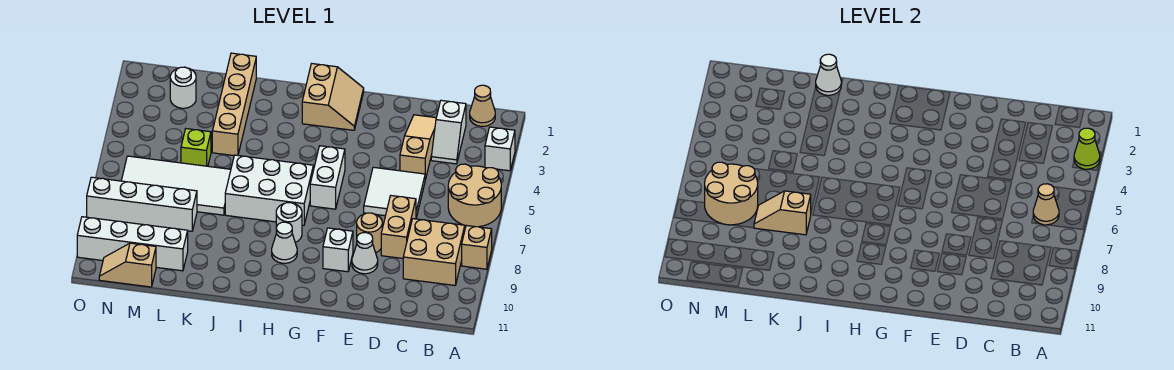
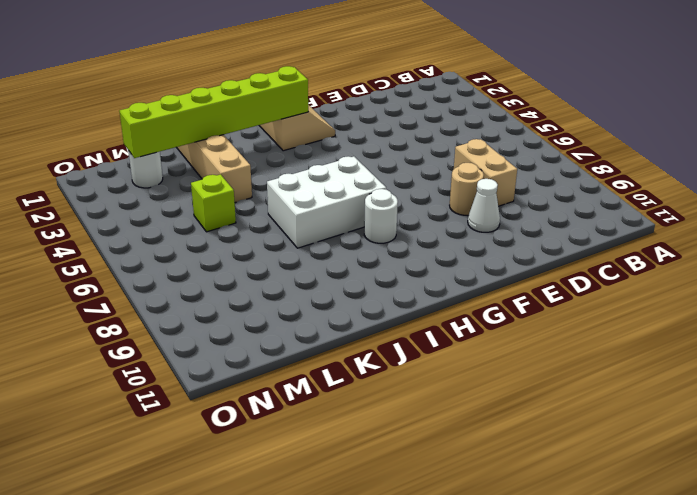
lime 1x6 brick [119,66,308,158] -> none
none -> white 1x1 brick [485,127,515,171]
none -> tan 2x2 round brick [448,164,501,227]
none -> tan 1x1 brick [462,225,492,269]

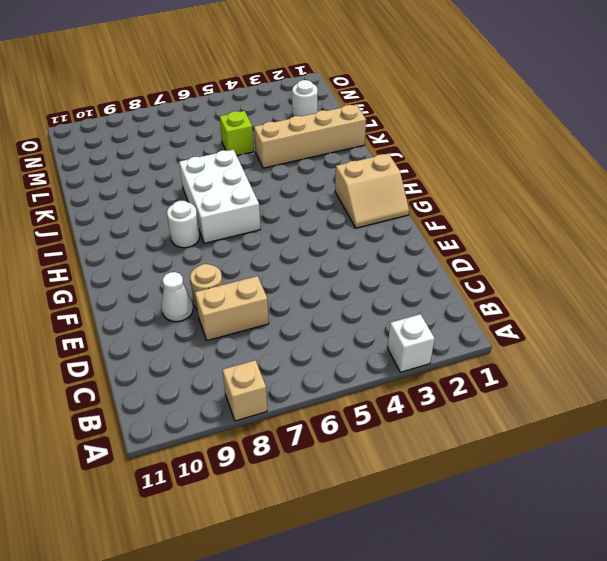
none -> tan 2x2 round brick [448,164,501,227]
none -> tan 1x1 cone [470,85,495,126]
none -> tan 2x2 brick [403,219,465,285]

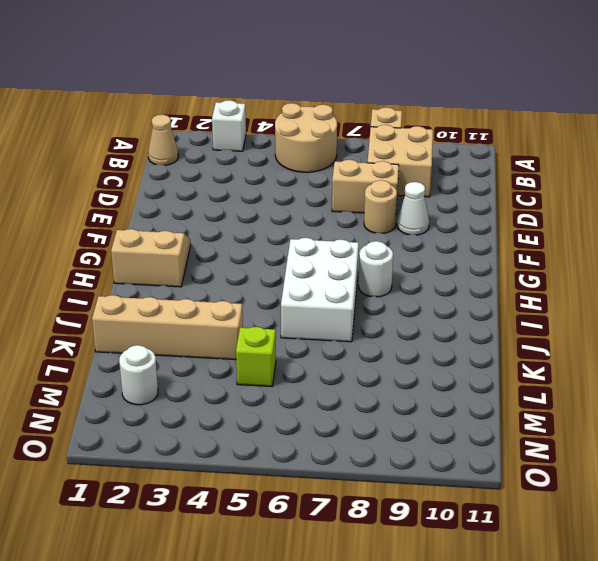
none -> white 1x2 slope [431,100,466,164]
none -> tan 1x3 slope [400,115,436,180]
none -> white 2x2 tile [364,167,425,218]

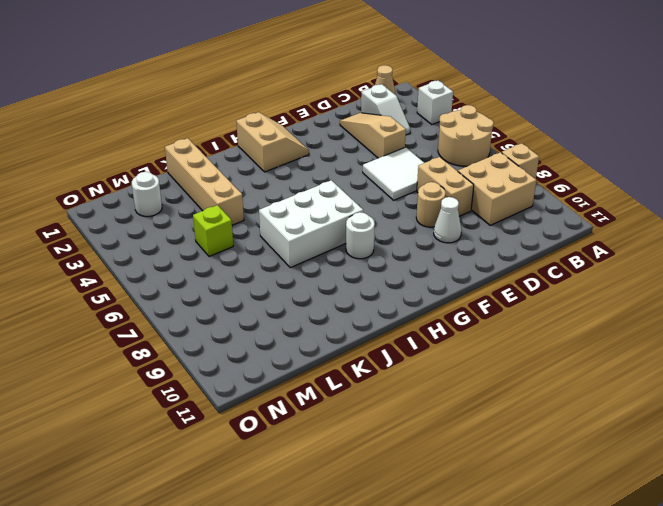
none -> white 1x1 brick [323,228,353,272]
none -> white 1x2 brick [310,146,345,209]
none -> white 1x1 cone [272,222,297,263]

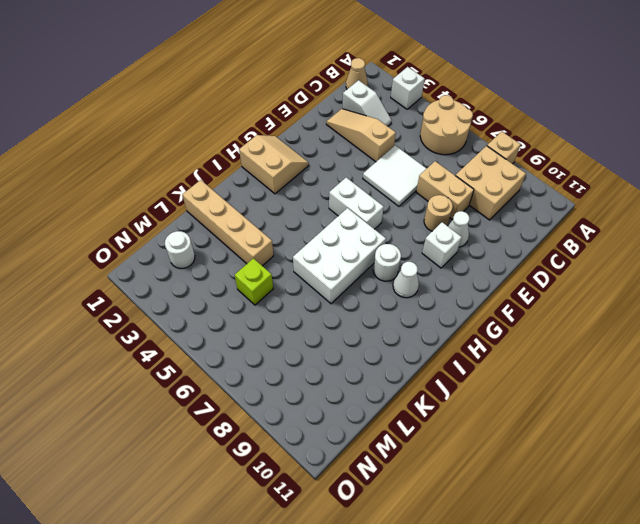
none -> white 2x4 tile [121,156,231,215]
none -> white 1x4 brick [87,177,197,231]
none -> white 1x4 brick [77,217,188,271]

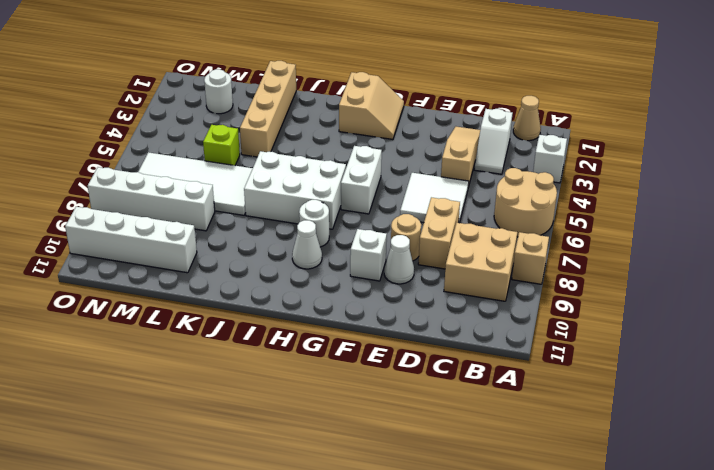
none -> tan 1x2 slope [99,243,156,287]
none -> lime 1x1 cone [1074,128,1100,169]
none -> tan 1x1 cone [1033,184,1059,225]

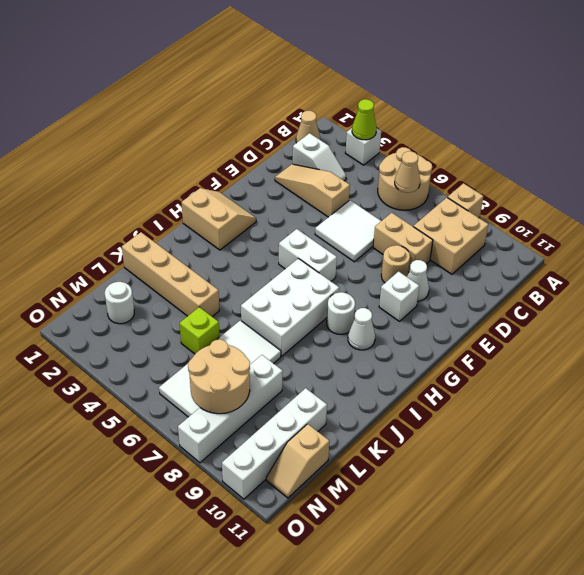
none -> white 1x1 cone [816,54,841,95]
none -> tan 1x2 slope [754,191,811,235]

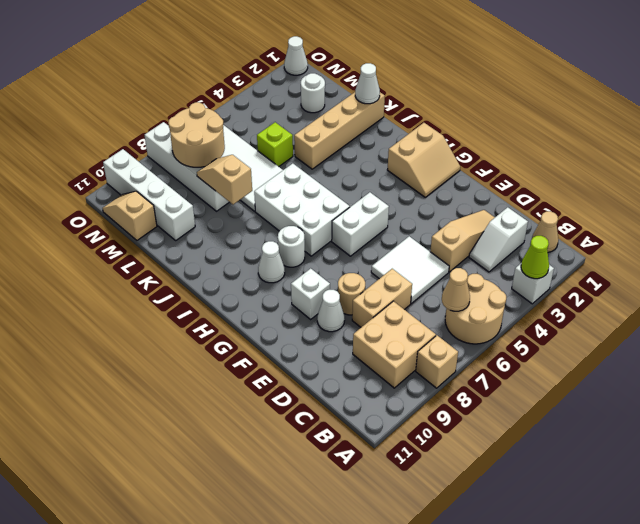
white 1x1 cone [284,36,308,75] -> none

